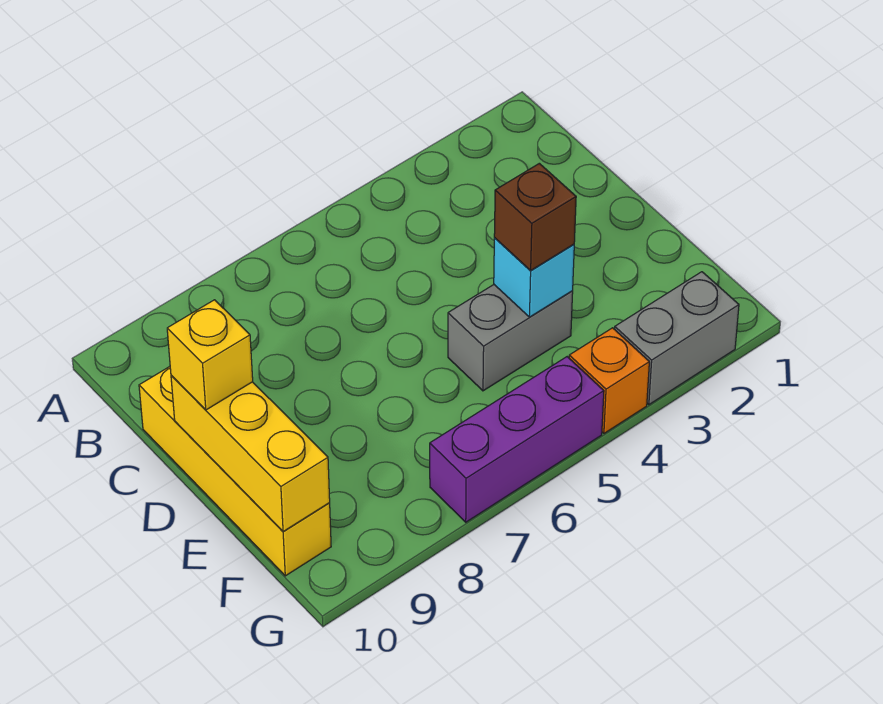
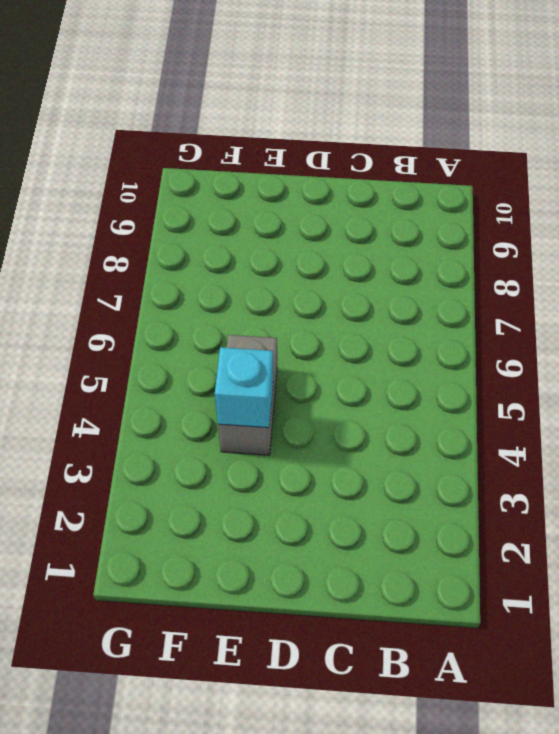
none -> yellow 1x4 brick [139,367,331,576]
none -> grey 1x2 brick [615,272,739,405]

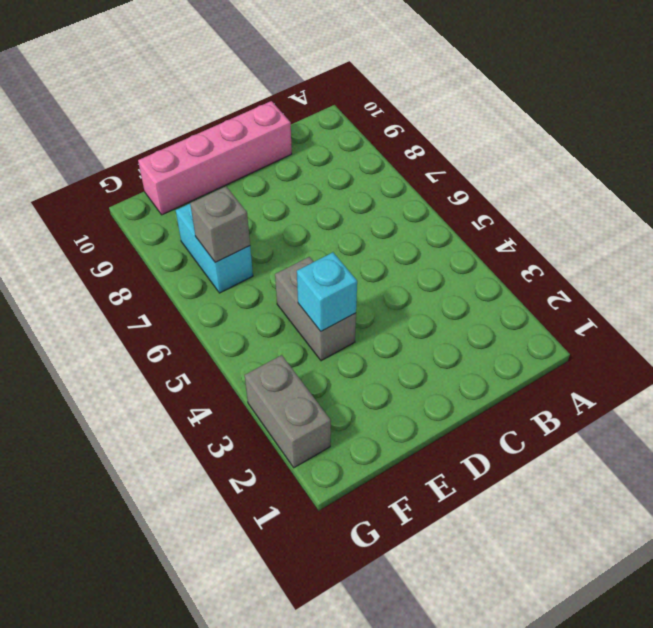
pink 1x4 brick [138,101,292,215] -> yellow 1x4 brick [139,367,331,576]
cyan 1x2 brick [176,204,253,293] -> none
grey 1x1 brick [190,187,250,263] -> none
none -> orange 1x1 brick [569,328,649,433]
none -> purple 1x3 brick [430,357,604,522]

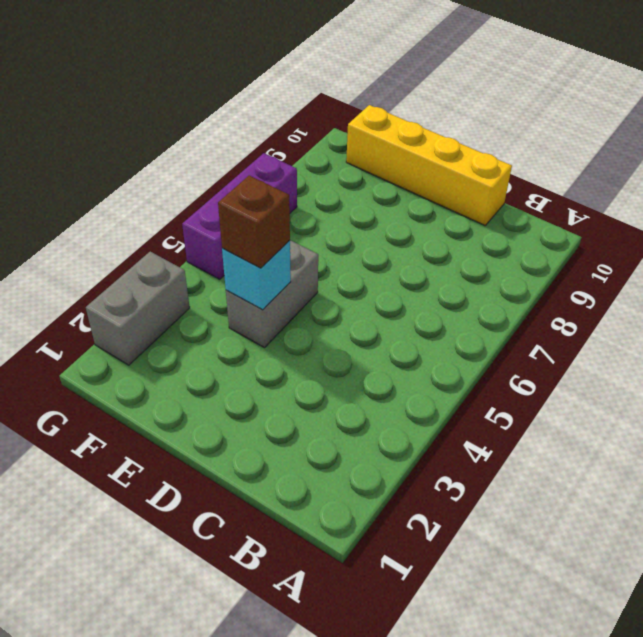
none -> orange 1x1 brick [569,328,649,433]
none -> yellow 1x3 brick [171,376,330,532]

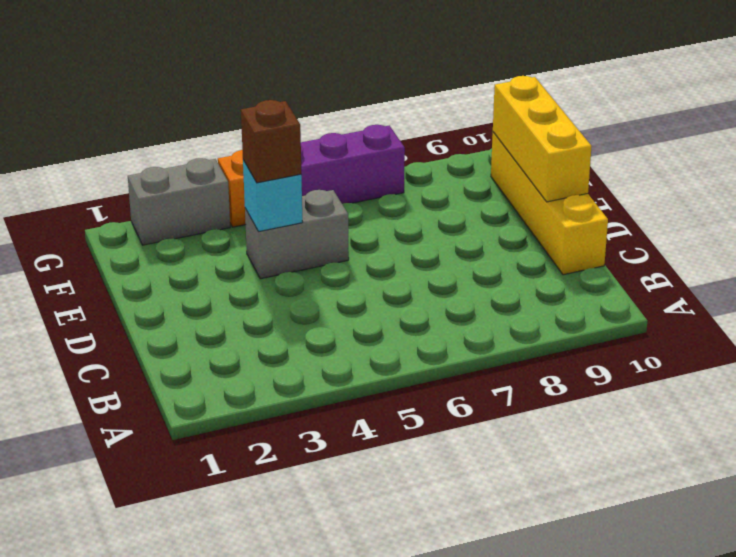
none -> yellow 1x1 brick [167,300,253,410]

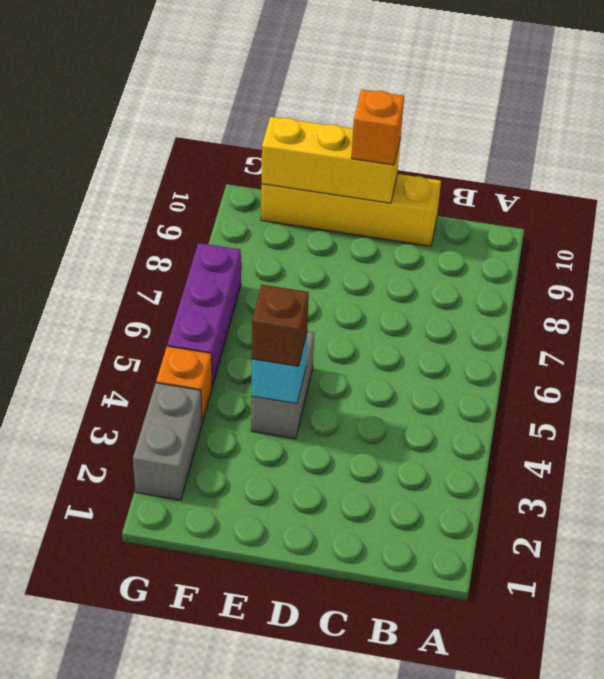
orange 1x1 brick [351,89,404,165] -> yellow 1x1 brick [167,300,253,410]

